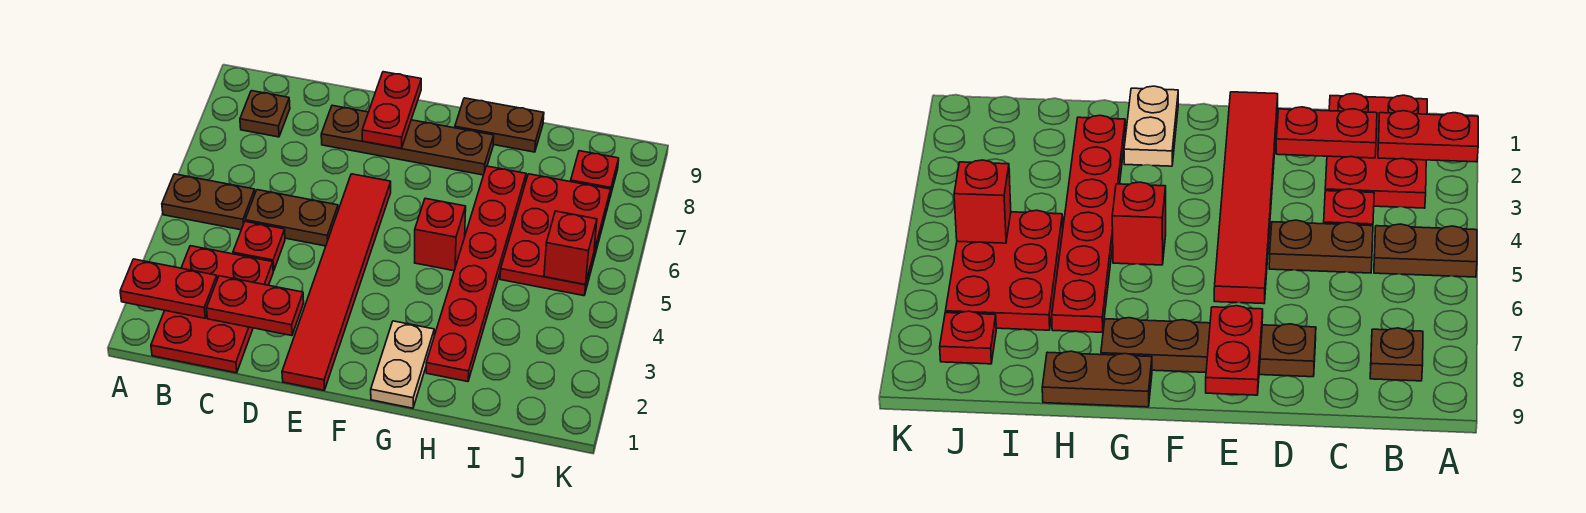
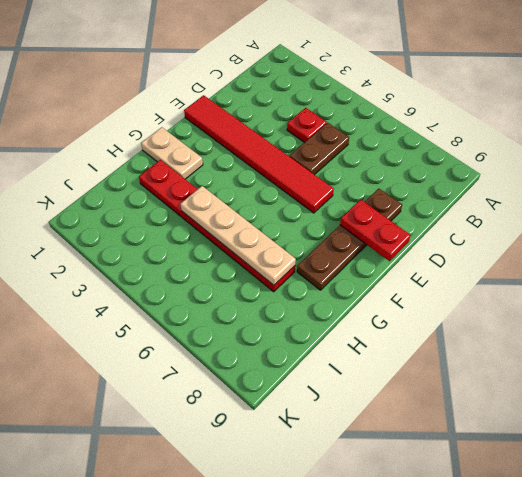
tan 1x4 plate [181,186,296,285] -> none
none -> brown 1x2 plate [162,174,255,230]
none -> red 2x3 plate [151,246,273,373]
none -> brown 1x1 plate [240,91,290,137]

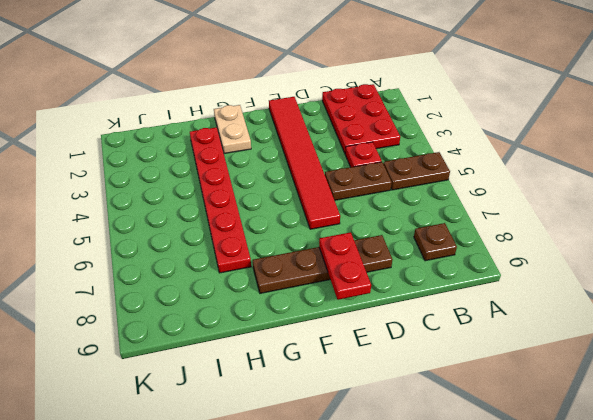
none -> red 1x1 brick [415,198,466,271]
none -> brown 1x2 plate [455,98,544,152]
none -> red 2x3 plate [500,174,611,296]

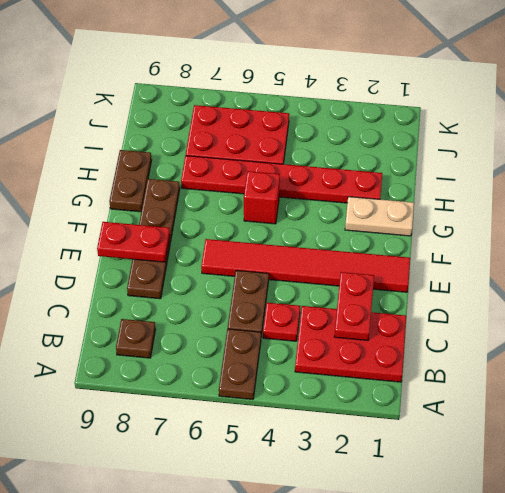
none -> red 1x1 plate [571,151,619,197]
none -> red 1x2 plate [120,259,217,318]
none -> red 1x1 brick [544,211,597,285]

